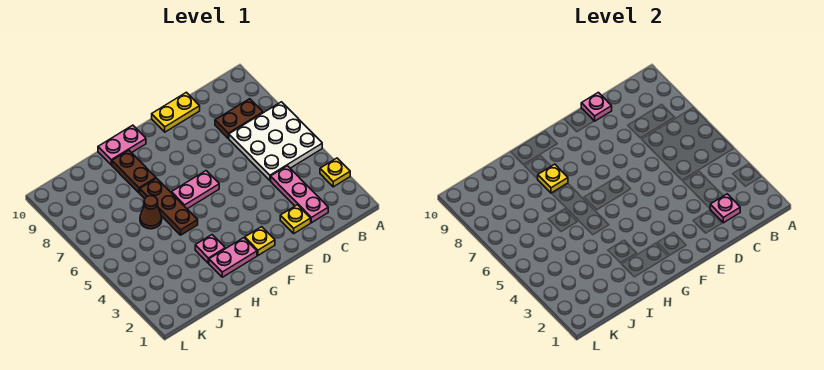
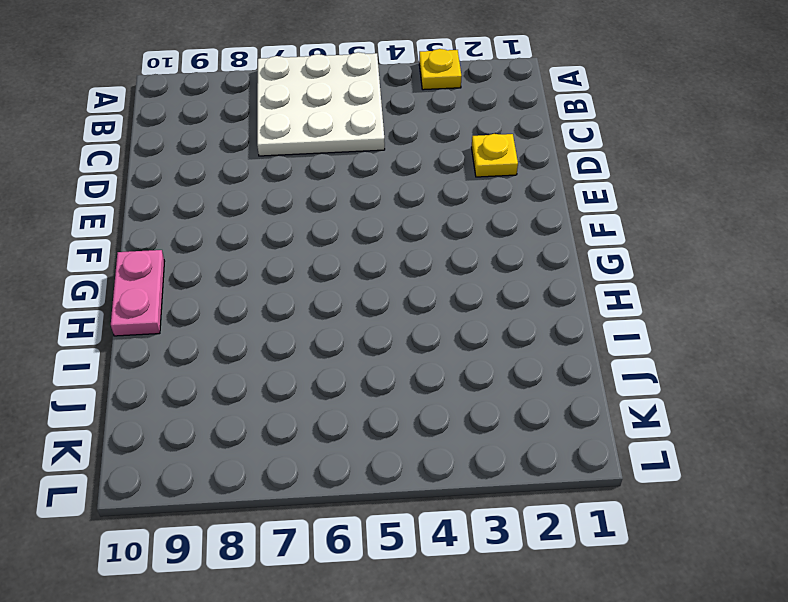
none -> brown 1x2 plate [215,99,263,138]
none -> pink 1x3 plate [271,166,328,223]
none -> yellow 1x2 plate [152,92,200,132]

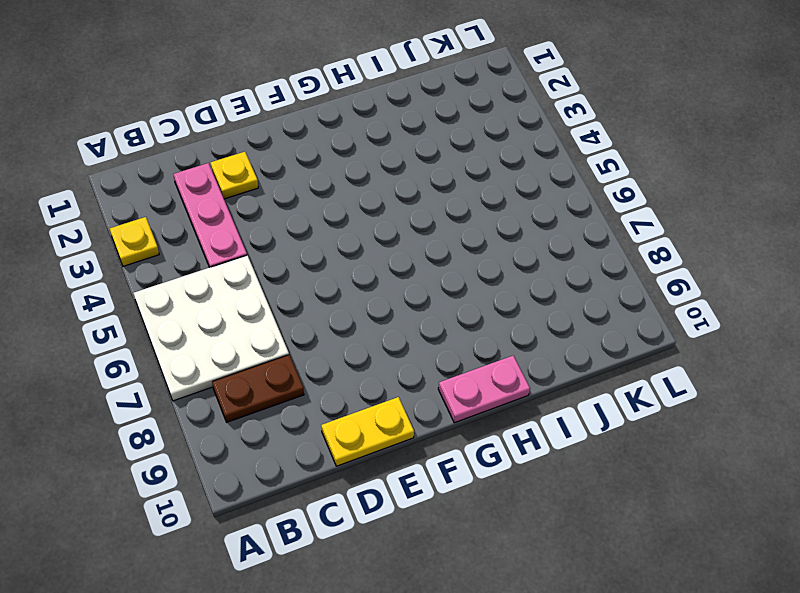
none -> yellow 1x1 plate [245,227,275,255]
none -> pink 1x2 plate [171,171,219,209]
none -> pink 1x2 plate [209,238,257,277]

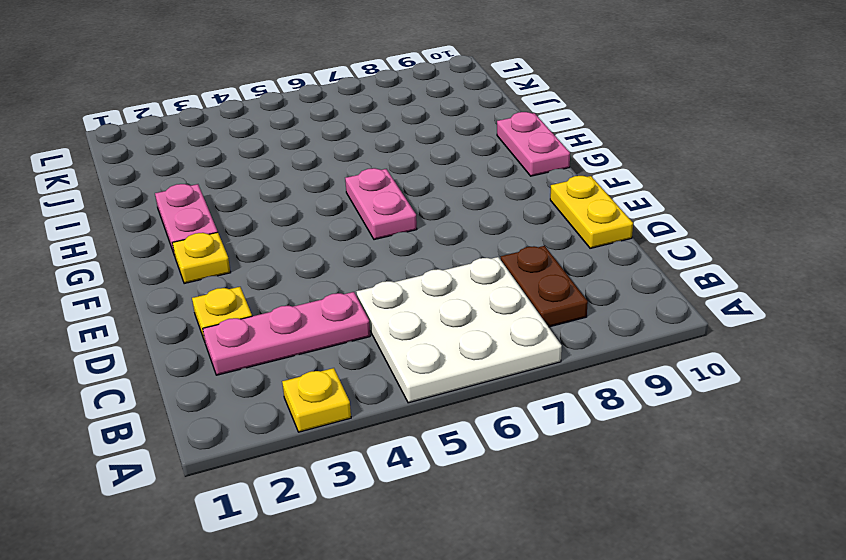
none -> pink 1x1 plate [195,235,225,263]
none -> brown 1x3 plate [140,178,198,235]
none -> brown 1x2 plate [112,150,156,193]

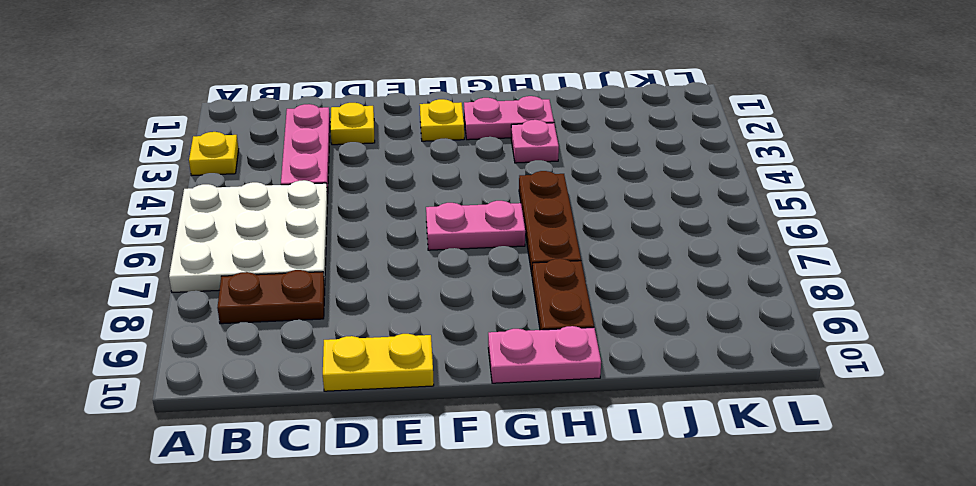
none -> brown 1x1 cone [140,196,162,229]
none -> pink 1x1 plate [710,194,740,223]
none -> pink 1x1 plate [581,92,612,121]

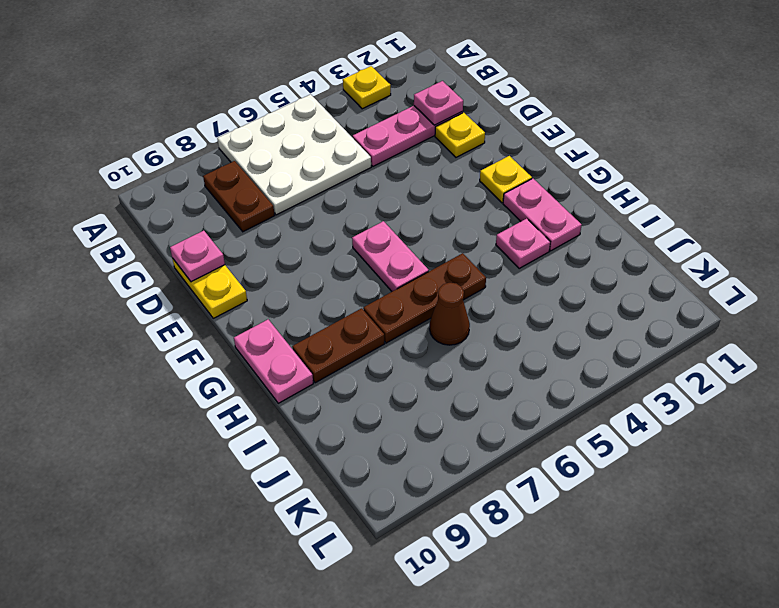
none -> yellow 1x1 plate [538,164,568,193]

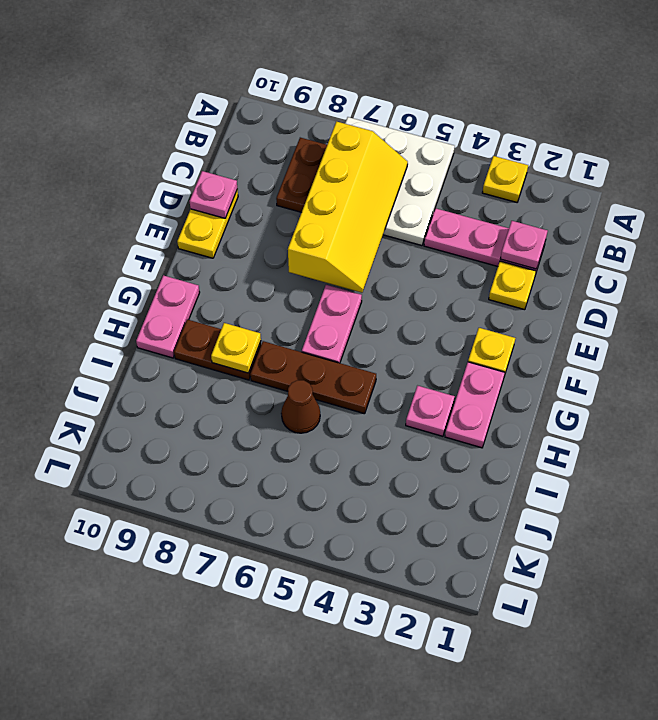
yellow 2x4 slope [288,121,408,293] -> none

